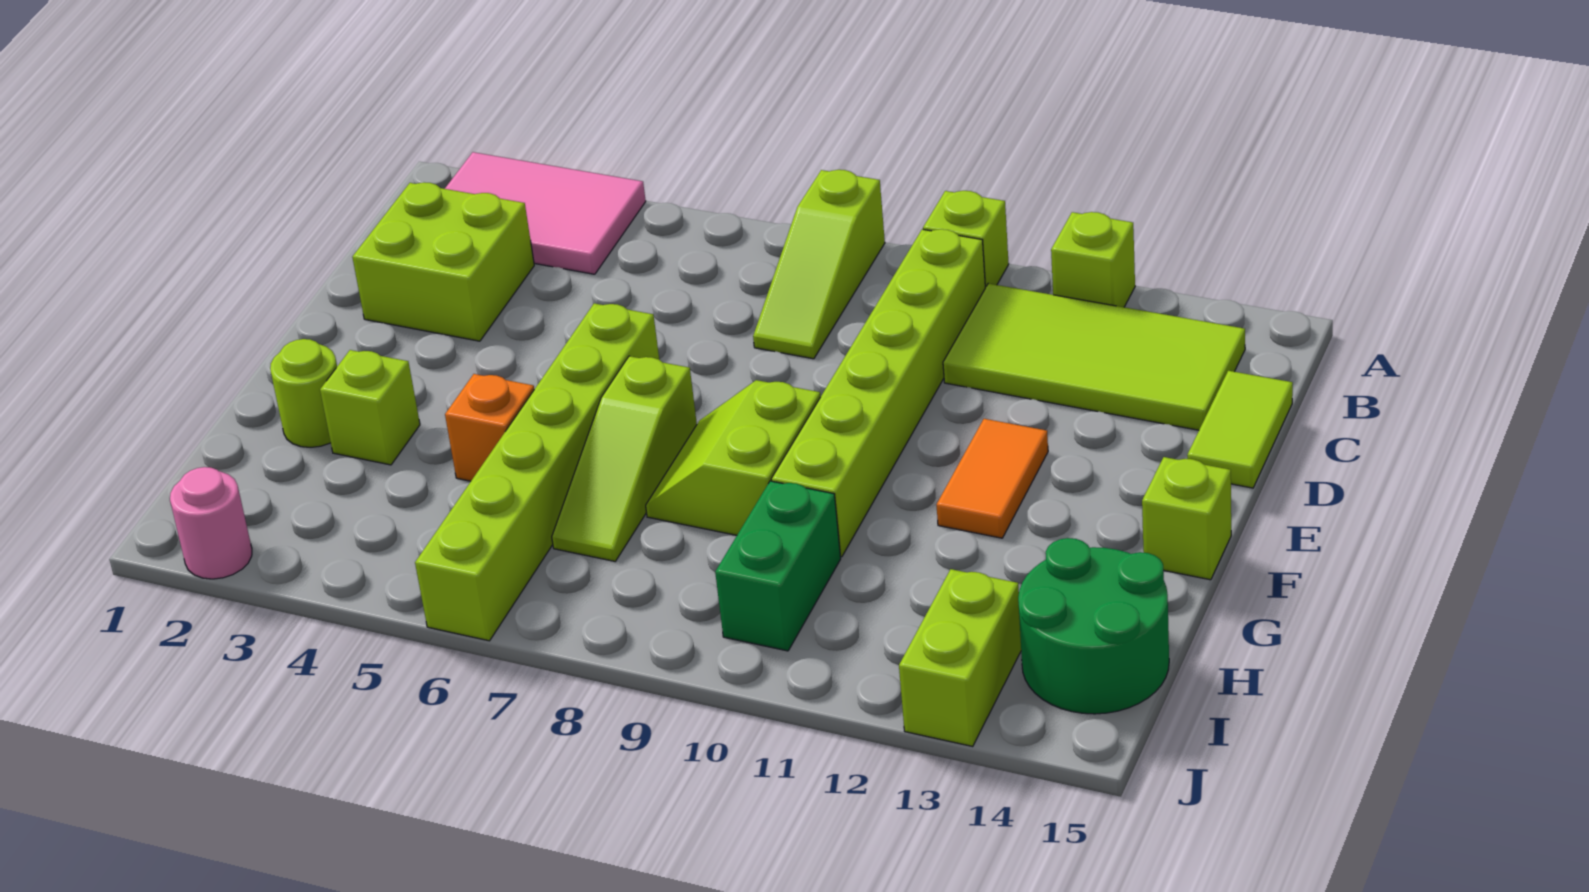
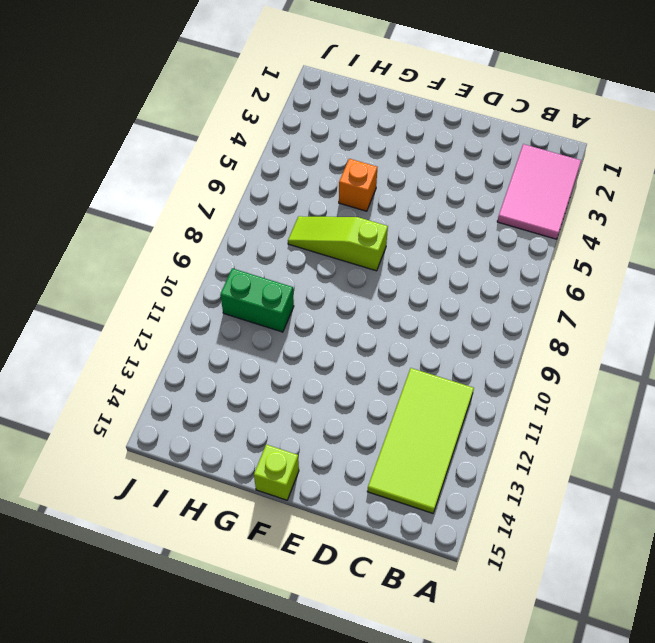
none -> lime 1x3 slope [753,170,885,359]
none -> lime 1x1 brick [923,191,1009,288]
none -> lime 1x1 brick [1051,212,1135,307]

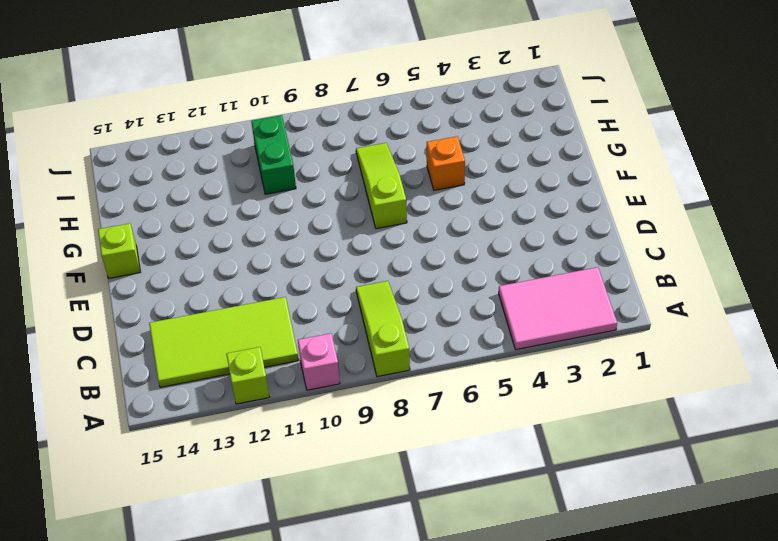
pink 1x1 brick [298,333,340,390] -> lime 1x1 brick [923,191,1009,288]
none -> lime 1x6 brick [771,229,985,557]
none -> lime 2x2 brick [352,182,534,341]
none -> lime 1x2 tile [1187,371,1293,488]

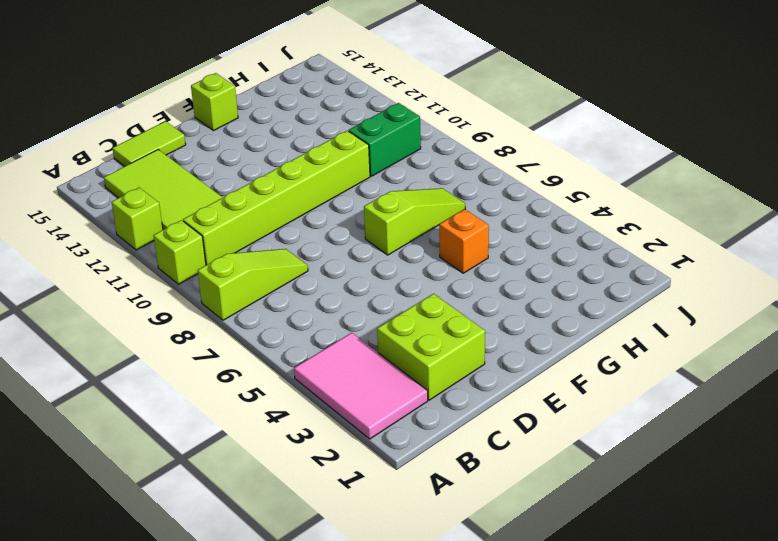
none -> lime 1x6 brick [415,303,659,641]
none -> orange 1x2 tile [936,419,1048,538]
none -> lime 2x2 slope [646,380,820,535]

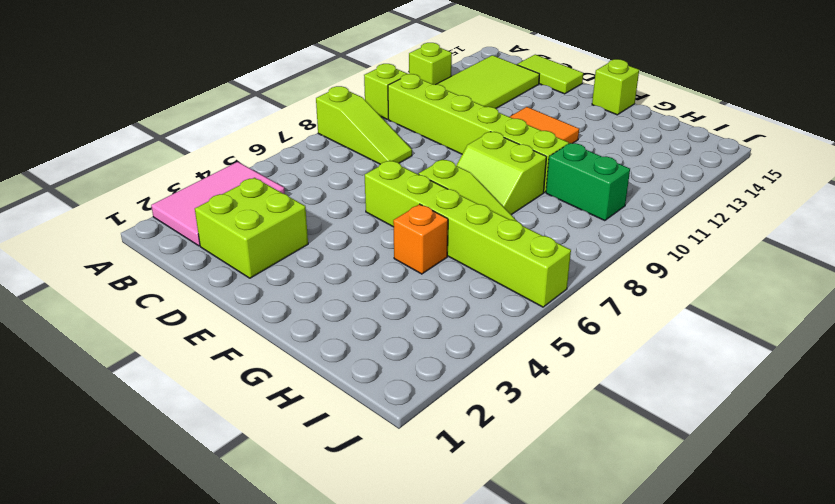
none -> lime 1x1 round brick [270,339,337,447]
none -> lime 1x1 brick [320,350,420,465]
none -> green 2x2 round brick [1018,538,1169,714]

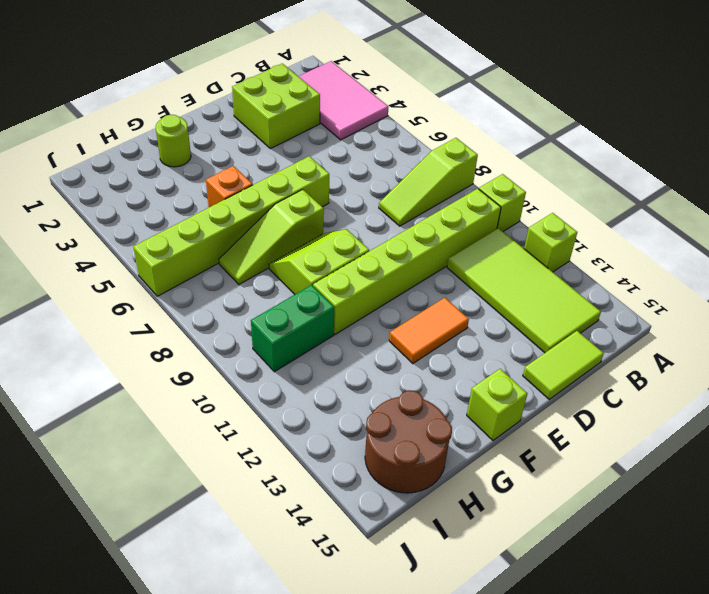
brown 2x2 round brick [365,390,452,493] -> green 2x2 round brick [1018,538,1169,714]
none -> lime 1x1 brick [320,350,420,465]
none -> lime 1x2 brick [899,569,1021,746]
none -> pink 1x1 round brick [170,467,252,579]

